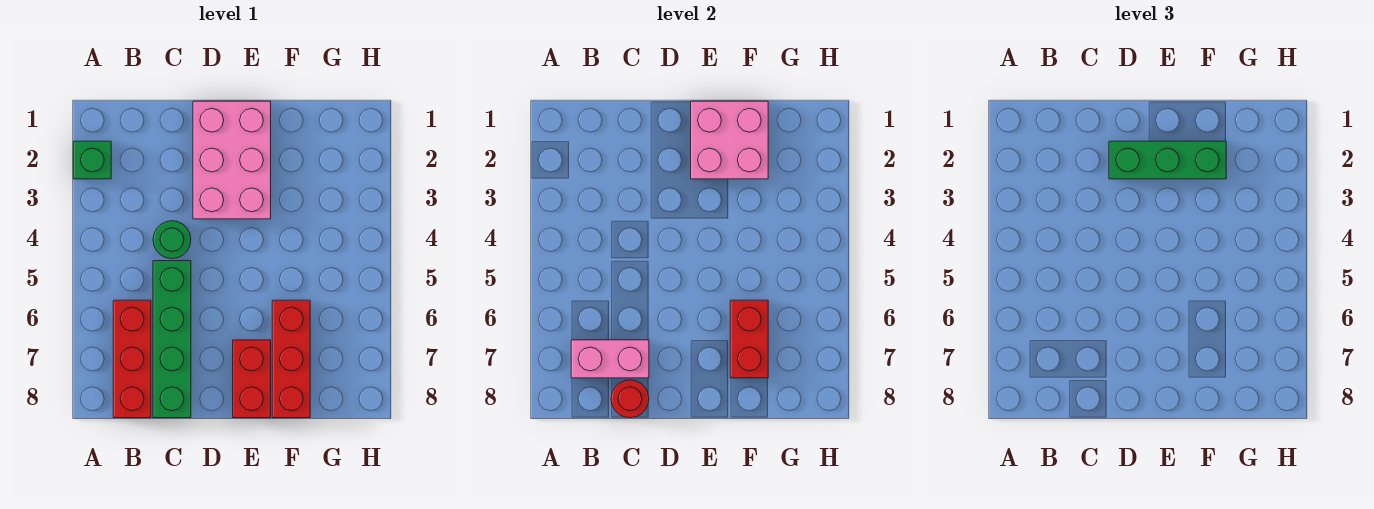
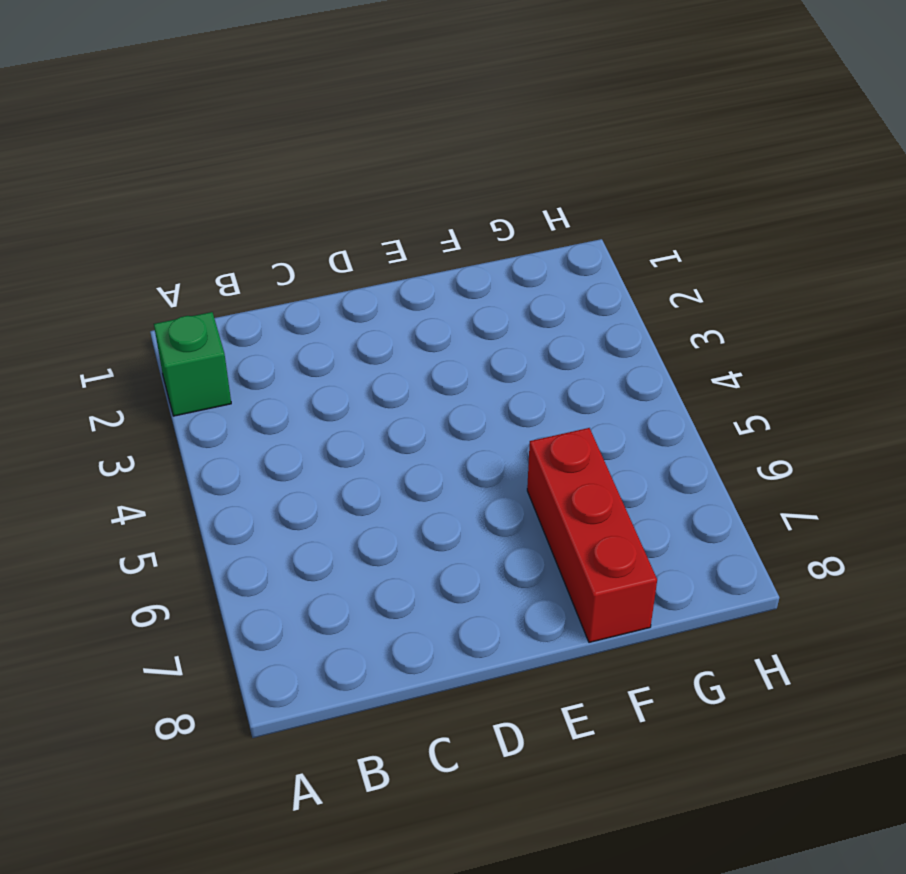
none -> red 1x3 brick [113,300,151,418]
none -> green 1x1 round brick [153,221,191,259]
none -> green 1x4 brick [153,261,191,418]

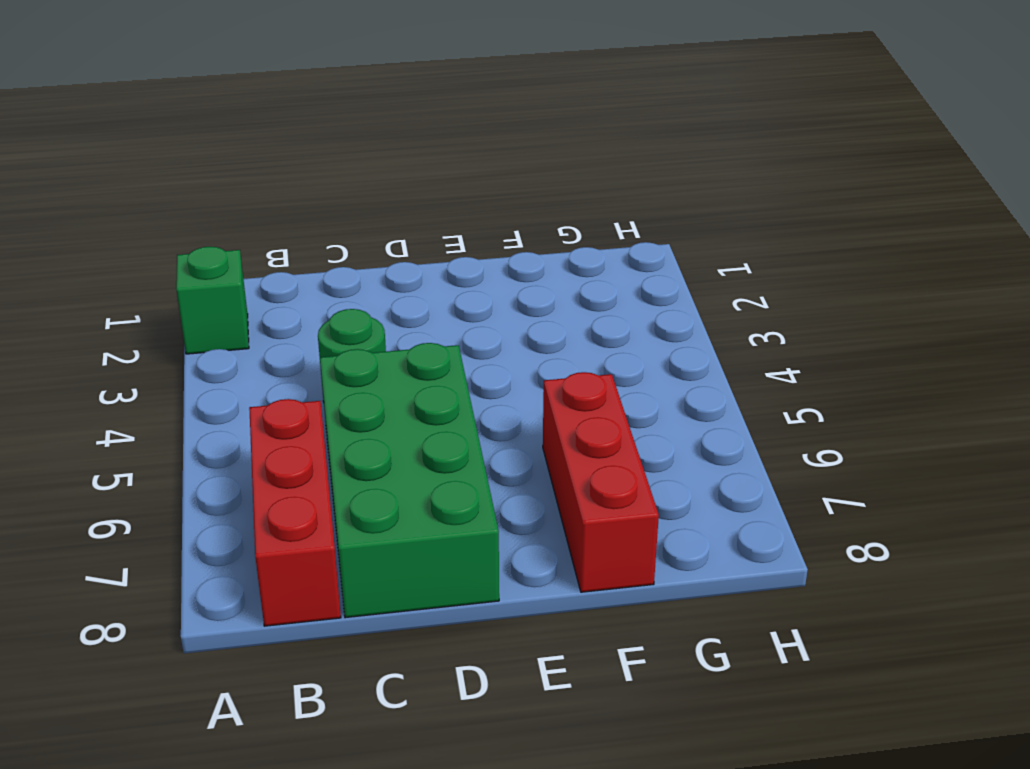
green 2x4 brick [320,343,499,618] -> green 1x4 brick [153,261,191,418]
none -> pink 2x3 brick [193,101,271,219]
none -> red 1x2 brick [233,340,271,418]
none -> pink 1x2 brick [571,340,649,378]

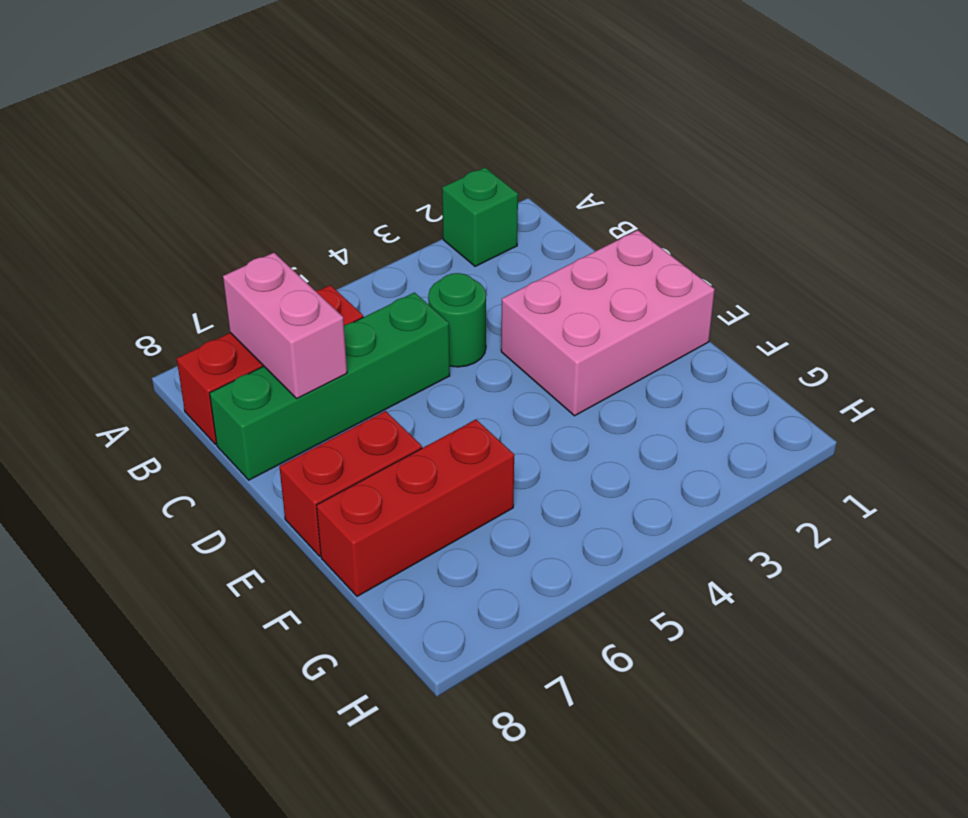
none -> red 1x1 round brick [611,380,649,418]
none -> pink 2x2 brick [691,101,768,179]
none -> red 1x2 brick [730,300,768,378]

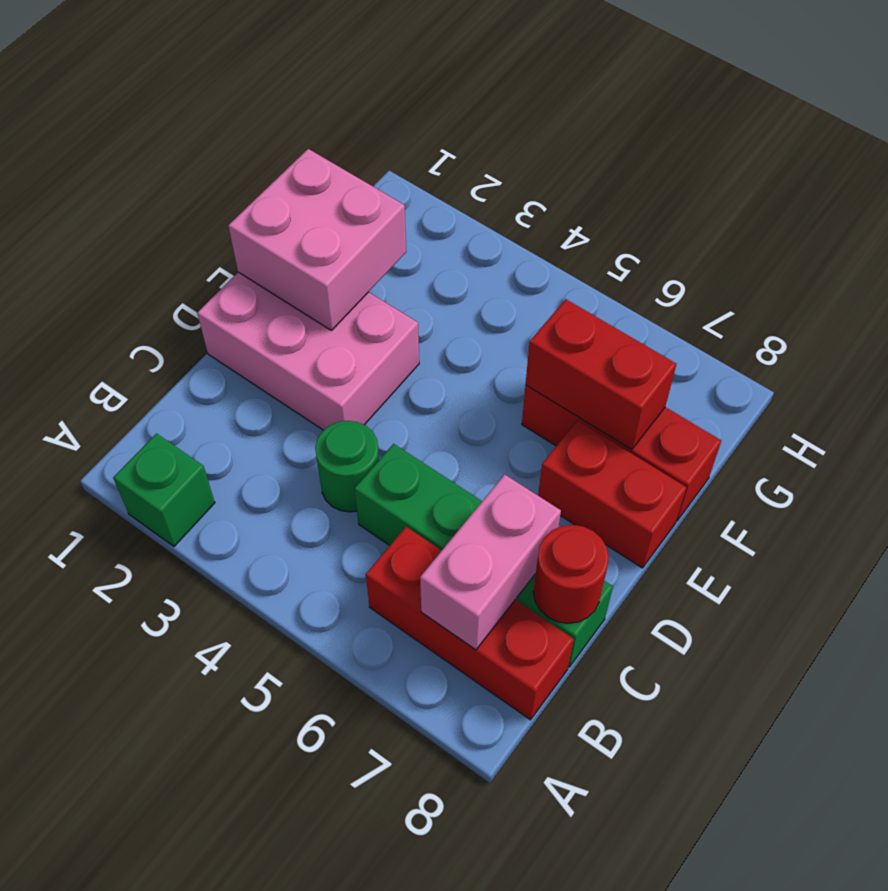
none -> green 1x3 brick [1109,141,1226,179]

